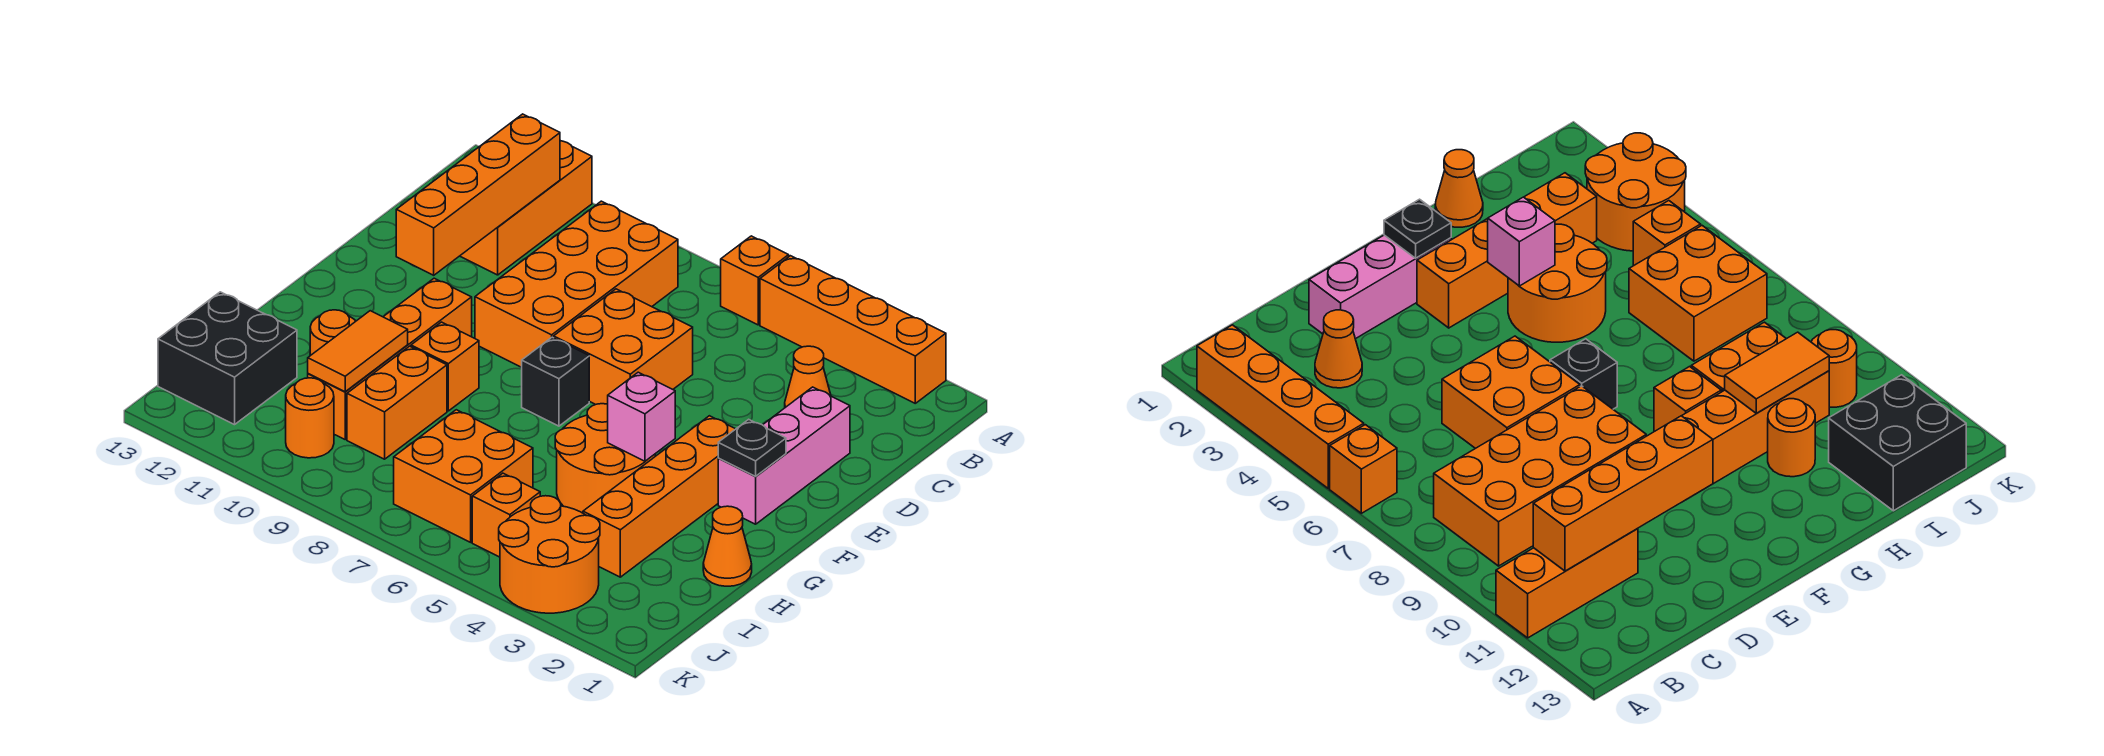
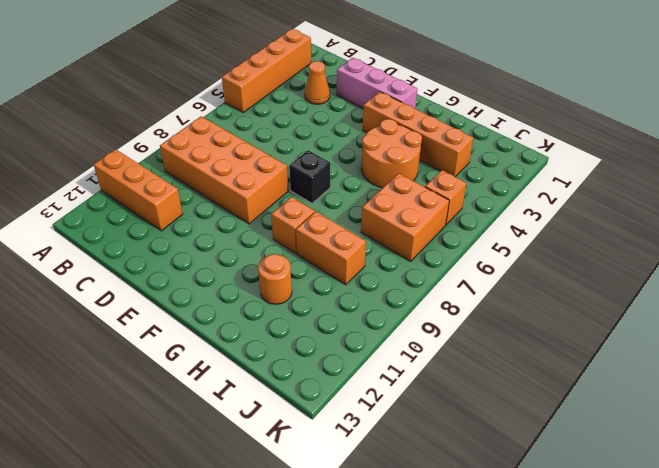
none -> orange 1x1 brick [721,236,789,325]
none -> orange 2x2 brick [554,289,693,405]
none -> orange 1x4 brick [308,278,472,439]

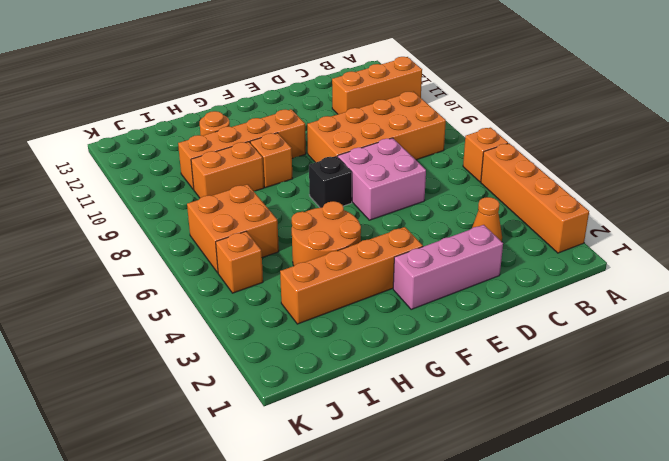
pink 2x2 brick [338,138,426,220] -> orange 2x2 brick [554,289,693,405]
none -> orange 1x1 cone [703,506,752,586]
none -> black 2x2 brick [158,292,297,425]
none -> orange 2x2 round brick [499,496,600,613]

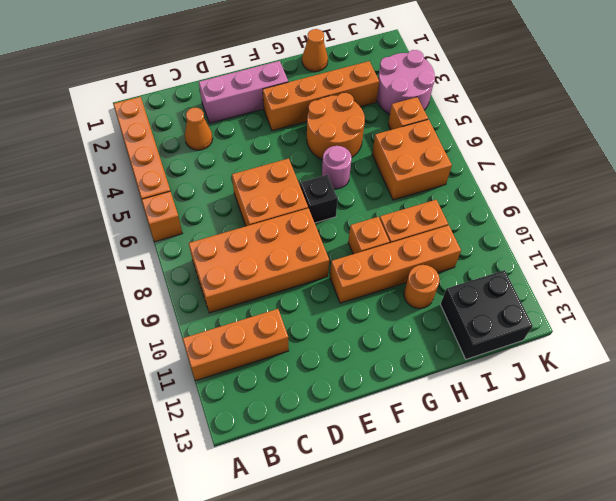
pink 1x1 round brick [322,146,352,189] -> none
pink 2x2 round brick [377,50,435,114] -> orange 2x2 round brick [499,496,600,613]
none -> orange 1x1 round brick [286,378,334,458]
none -> orange 1x4 brick [396,114,560,275]
none -> black 1x1 plate [718,419,786,476]

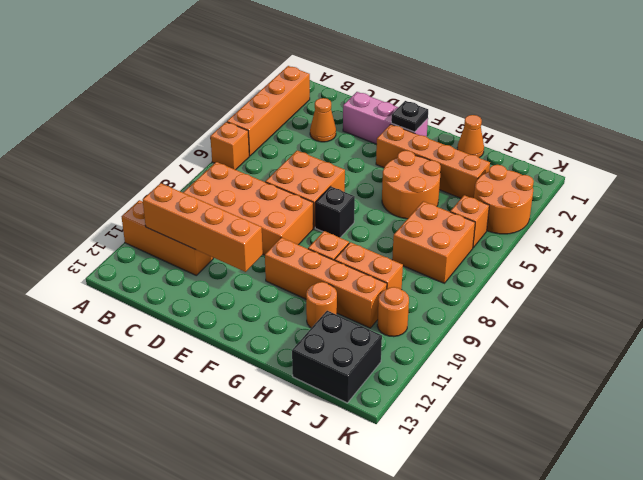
none -> pink 1x1 brick [608,372,675,461]
none -> orange 1x2 tile [308,311,408,392]

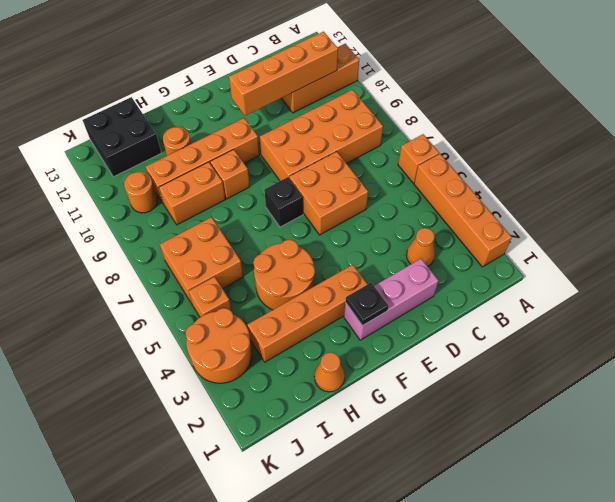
none -> pink 1x1 brick [608,372,675,461]
none -> orange 1x2 tile [308,311,408,392]

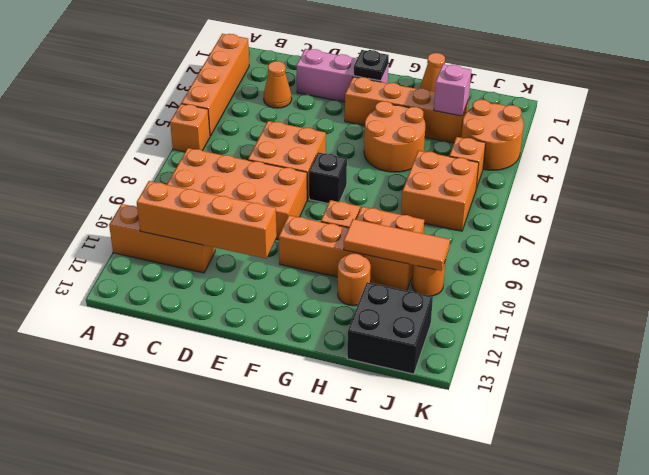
orange 1x3 tile [344,219,450,271] -> orange 1x2 tile [308,311,408,392]
pink 1x1 brick [434,64,471,116] -> pink 1x1 brick moved to [608,372,675,461]

